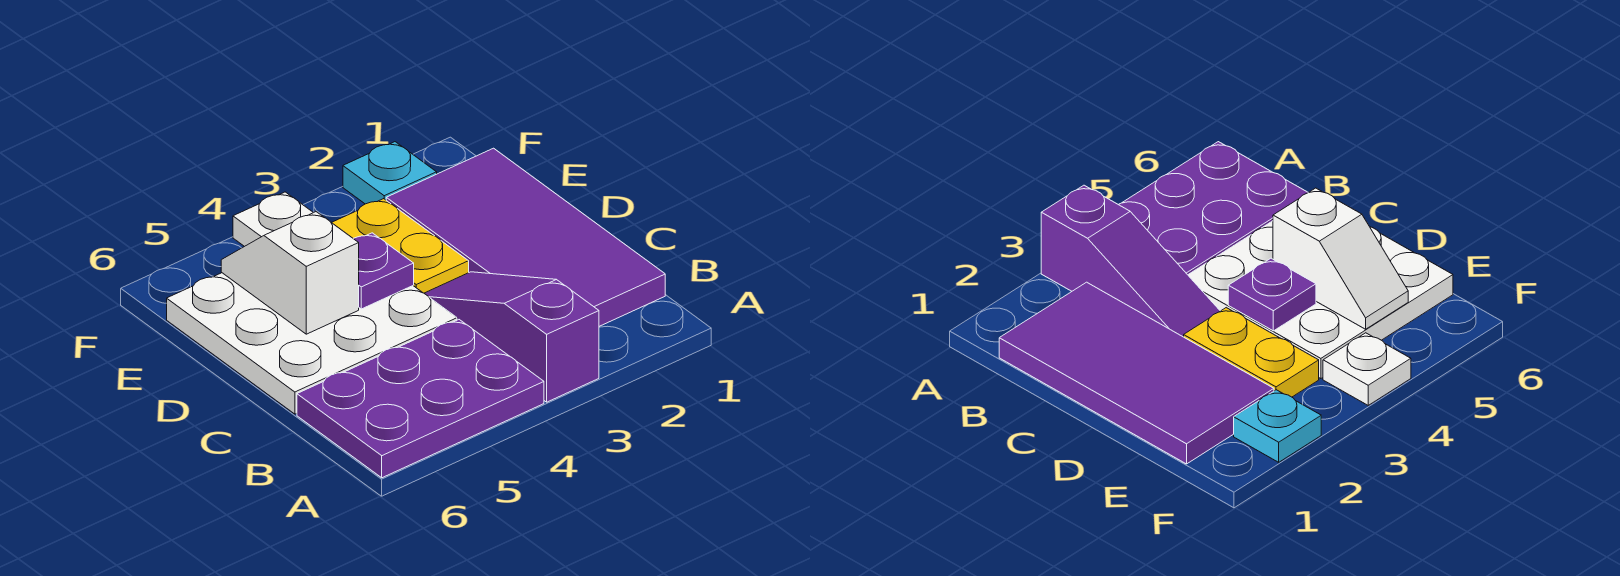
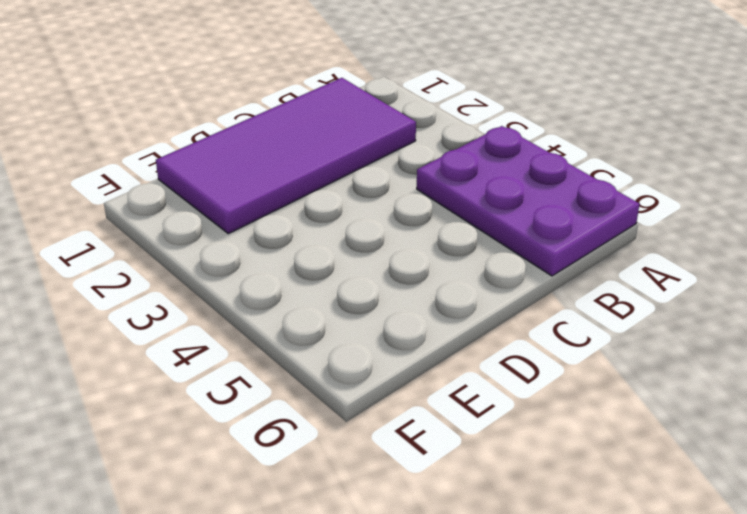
none -> purple 1x3 slope [424,272,599,402]
none -> white 3x3 plate [167,273,457,414]

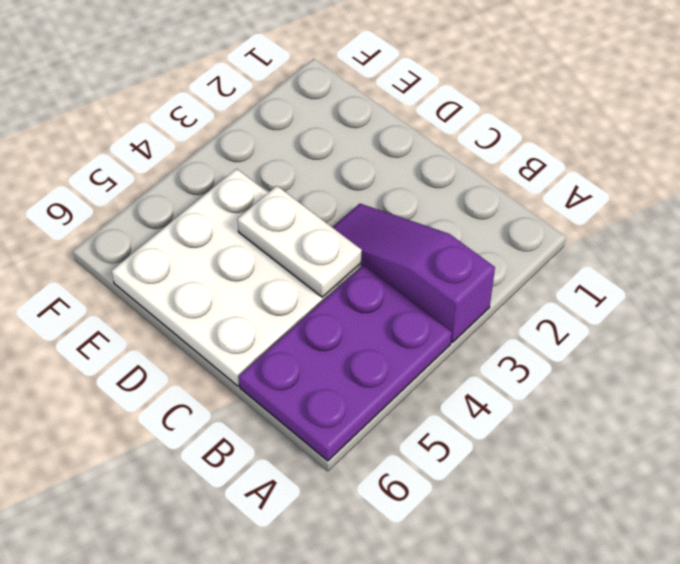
white 1x2 plate [237,186,362,297] -> purple 1x1 plate [354,233,414,309]
none -> purple 2x4 tile [386,148,665,326]
none -> yellow 1x2 plate [331,199,469,293]

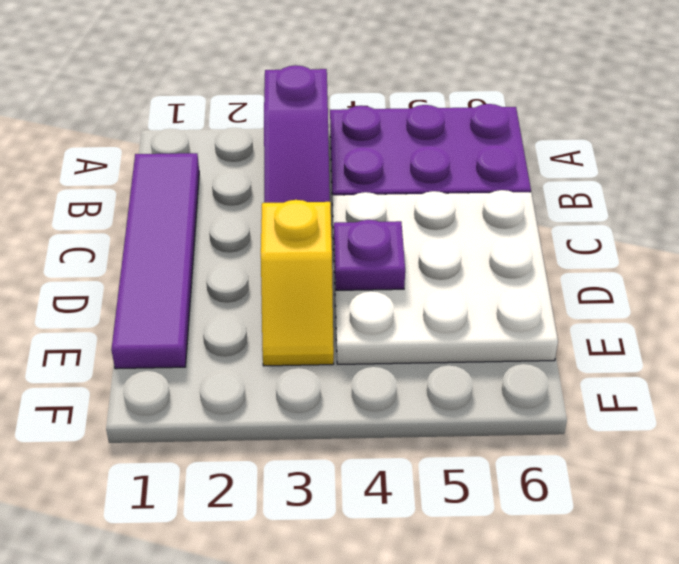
purple 1x4 tile [111,153,199,369] -> purple 2x4 tile [386,148,665,326]
yellow 1x2 slope [261,200,334,366] -> yellow 1x2 plate [331,199,469,293]
none -> cyan 1x1 plate [343,142,437,204]
none -> white 1x1 plate [233,192,313,247]

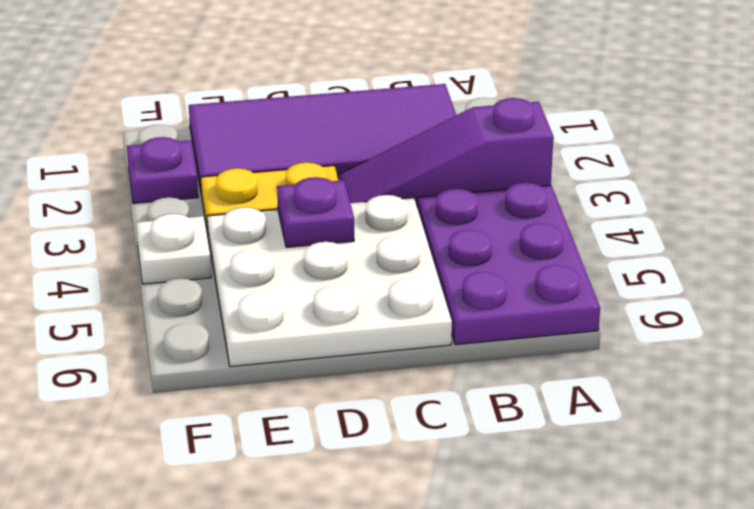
purple 1x1 plate [127,137,198,203] -> cyan 1x1 plate [343,142,437,204]
none -> white 1x2 slope [221,212,359,334]

